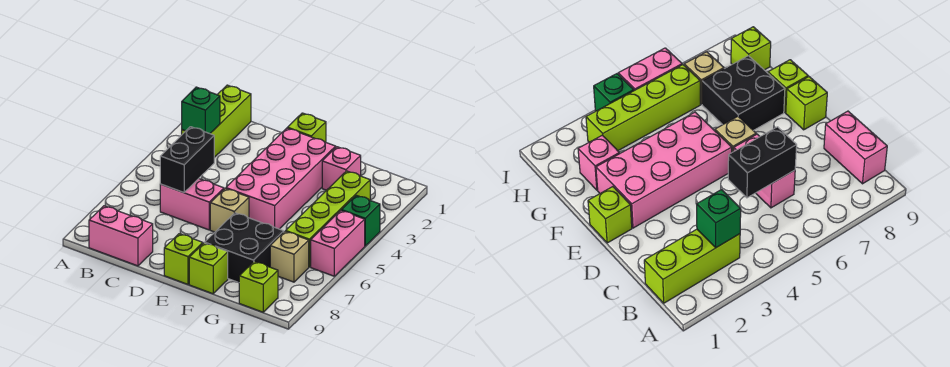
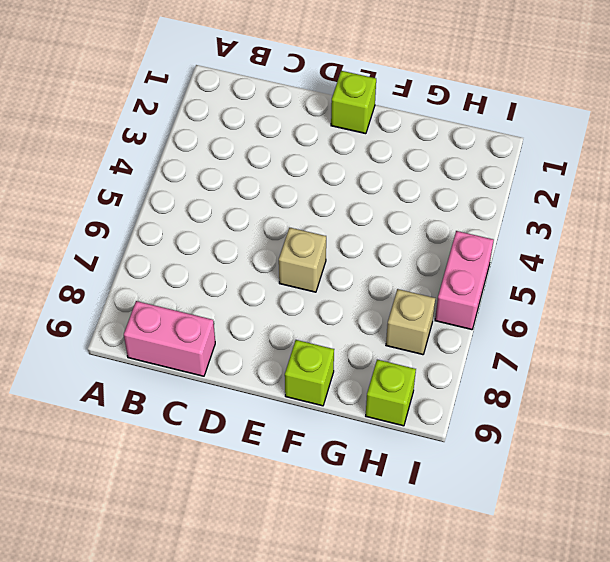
none -> lime 1x3 brick [182,85,251,157]
none -> pink 1x2 brick [160,179,224,230]
none -> pink 2x4 brick [226,128,336,229]

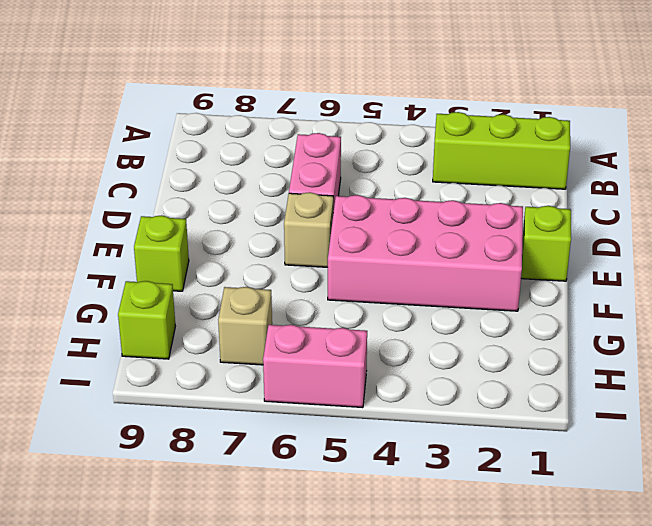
none -> pink 1x2 brick [89,206,153,266]
none -> lime 1x1 brick [164,234,203,284]
none -> black 2x2 brick [205,213,284,283]

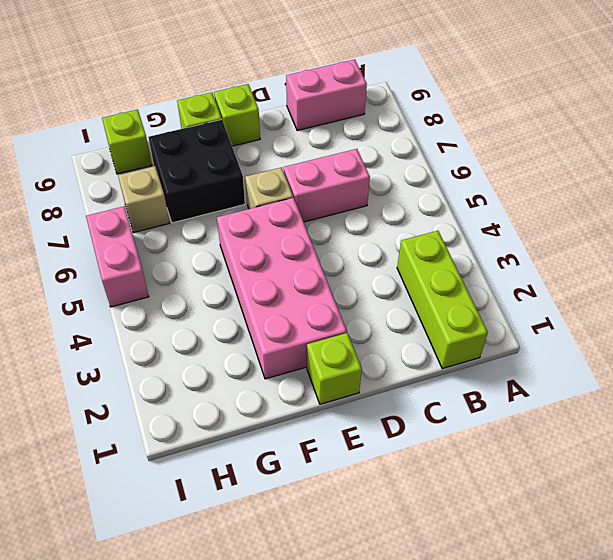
none -> pink 1x1 brick [322,147,361,190]
none -> lime 1x4 brick [286,171,370,267]
none -> green 1x1 brick [341,195,380,246]

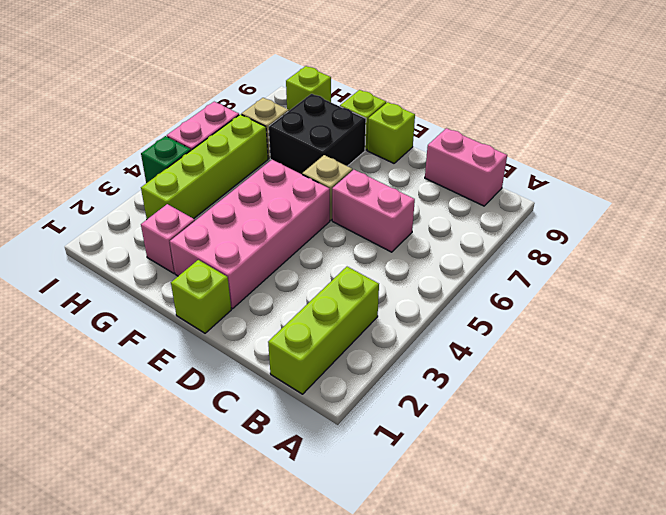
none -> green 1x1 brick [182,87,220,134]
none -> black 1x2 brick [160,127,214,193]

